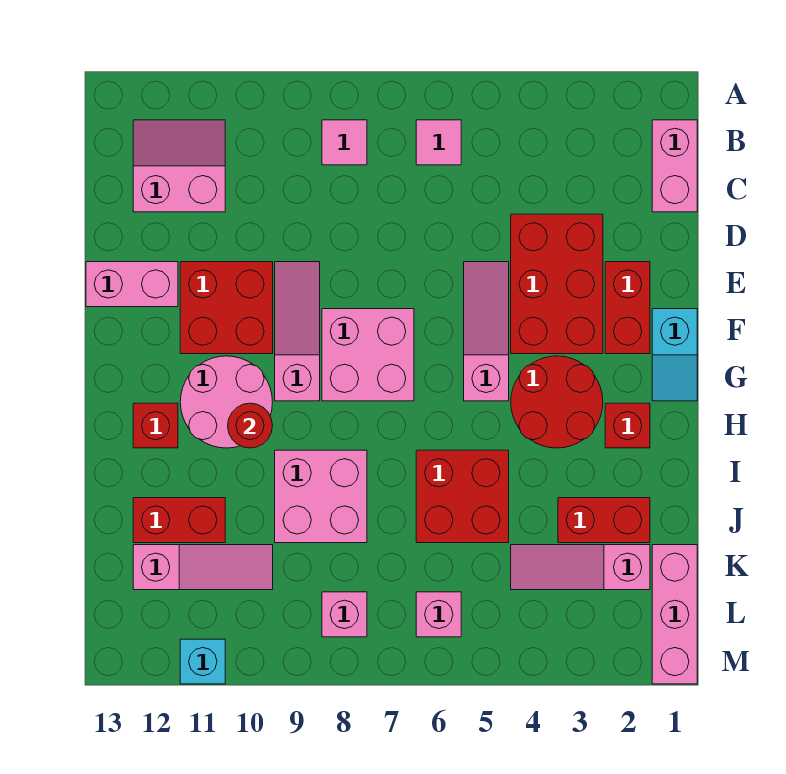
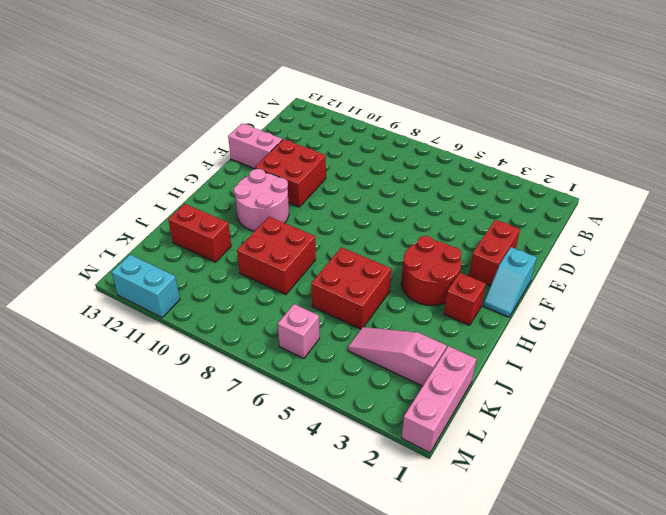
red 2x2 brick [237,217,316,295] -> pink 2x2 brick [275,450,367,543]
cyan 1x2 brick [111,255,180,317] -> cyan 1x1 brick [180,639,225,684]
none -> pink 1x2 brick [652,120,697,212]
none -> pink 1x1 tile [416,120,461,165]
none -> pink 1x1 tile [322,120,367,165]

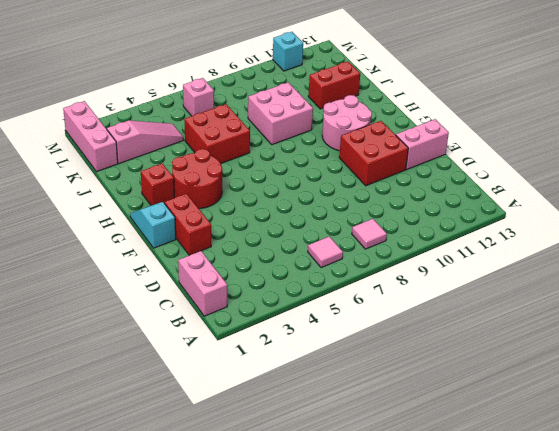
none -> pink 2x2 slope [133,120,225,212]
none -> red 2x3 brick [511,214,603,354]
none -> pink 1x3 slope [464,262,509,401]

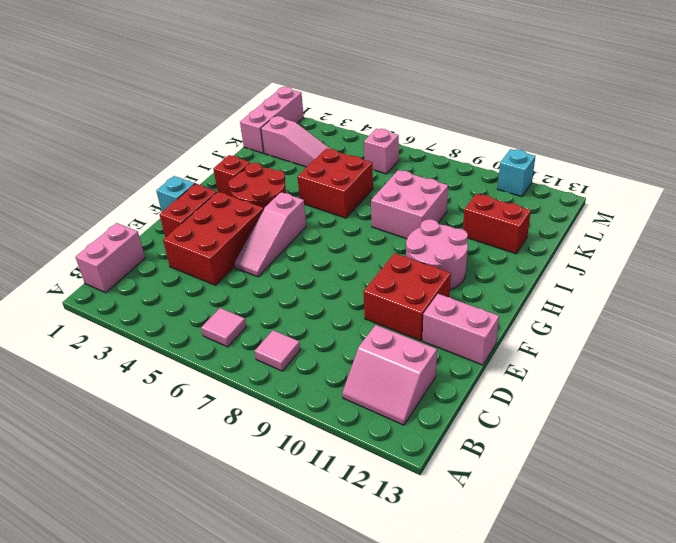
none -> pink 1x3 slope [275,262,320,401]
none -> pink 2x2 brick [322,309,414,401]
none -> red 1x1 brick [133,403,178,448]

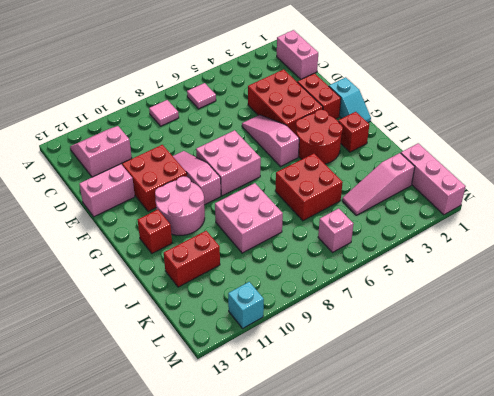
none -> red 1x2 brick [558,498,650,543]
none -> pink 1x3 slope [133,545,273,590]
none -> pink 1x1 brick [322,592,367,637]

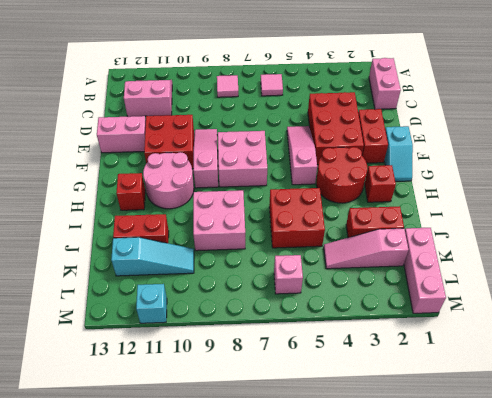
cyan 1x3 slope [111,237,194,276] -> pink 1x3 slope [133,545,273,590]
none -> pink 1x1 brick [322,592,367,637]
none -> red 1x1 round brick [228,403,273,448]

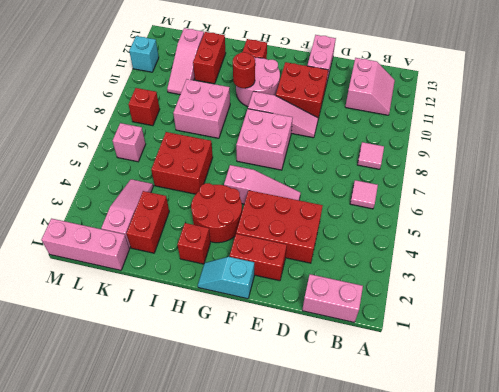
red 1x1 brick [128,88,160,126] -> pink 1x1 brick [322,592,367,637]

